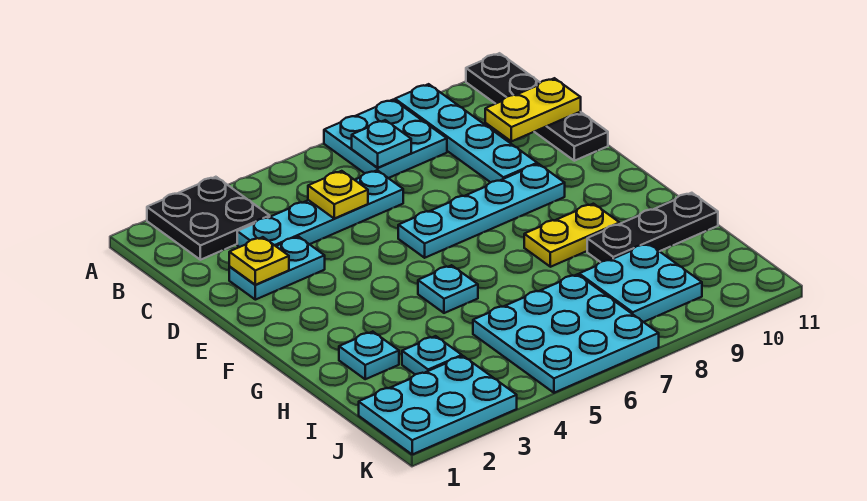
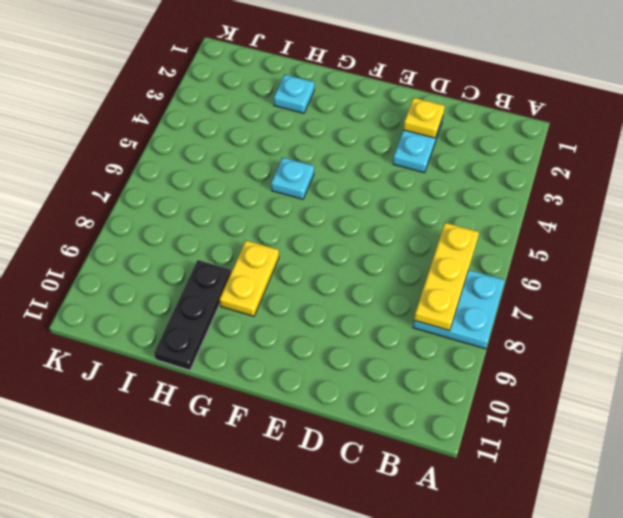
yellow 1x3 plate [414,223,479,331] -> cyan 1x1 plate [352,120,411,168]
none -> black 2x2 plate [147,177,270,260]
none -> cyan 1x4 plate [395,84,537,182]
none -> black 1x4 plate [466,53,608,161]

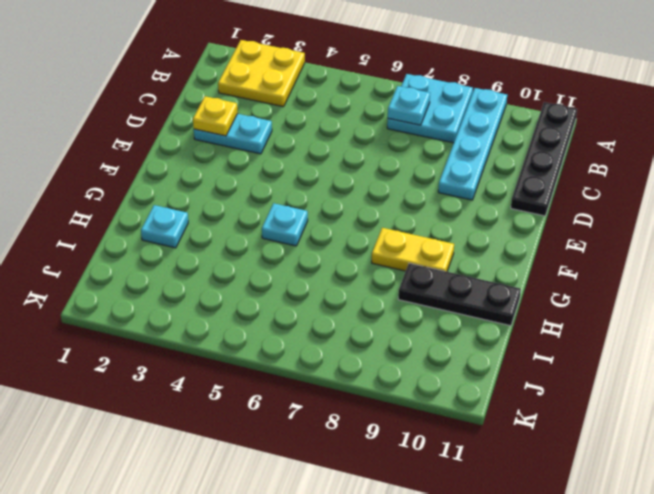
yellow 2x2 plate [218,40,305,107] -> black 2x2 plate [147,177,270,260]
none -> cyan 1x4 plate [237,170,403,247]
none -> cyan 1x4 plate [398,164,565,258]
none -> cyan 1x1 plate [402,336,462,374]

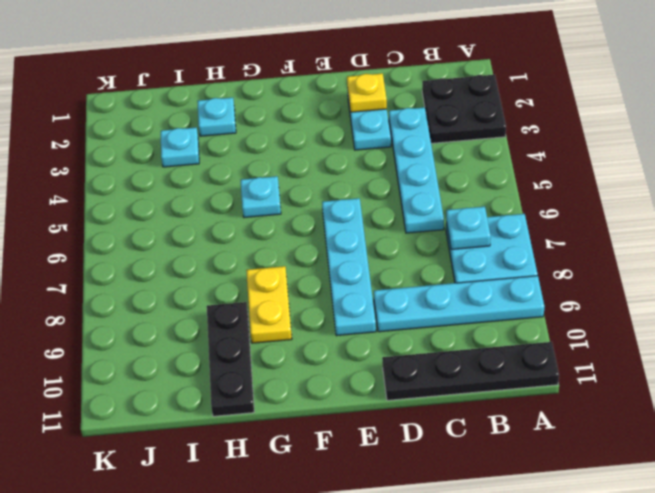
none -> cyan 3x3 plate [473,274,659,393]
none -> cyan 2x2 plate [579,243,702,322]
none -> cyan 2x3 plate [359,356,517,454]

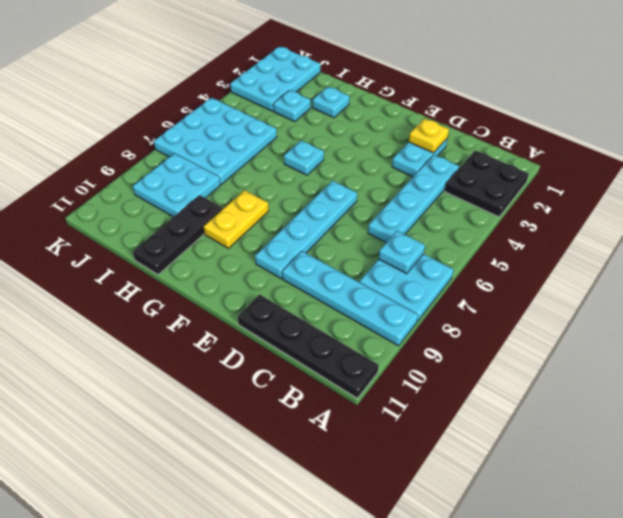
none -> yellow 1x1 plate [308,171,368,219]
none -> yellow 1x2 plate [485,78,581,141]

